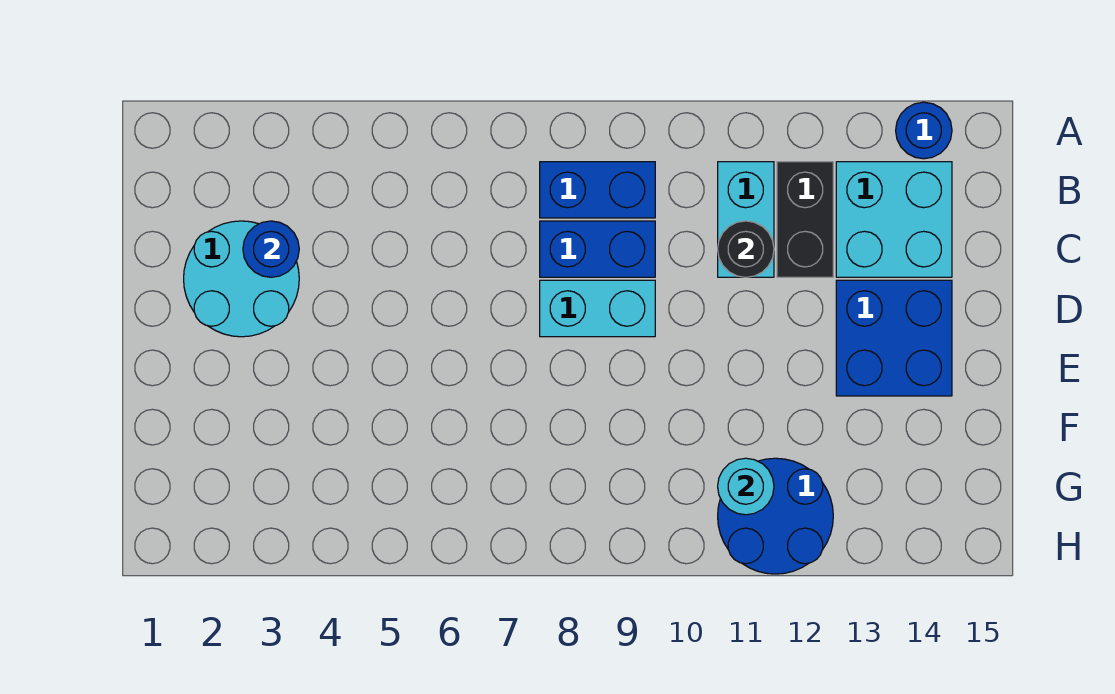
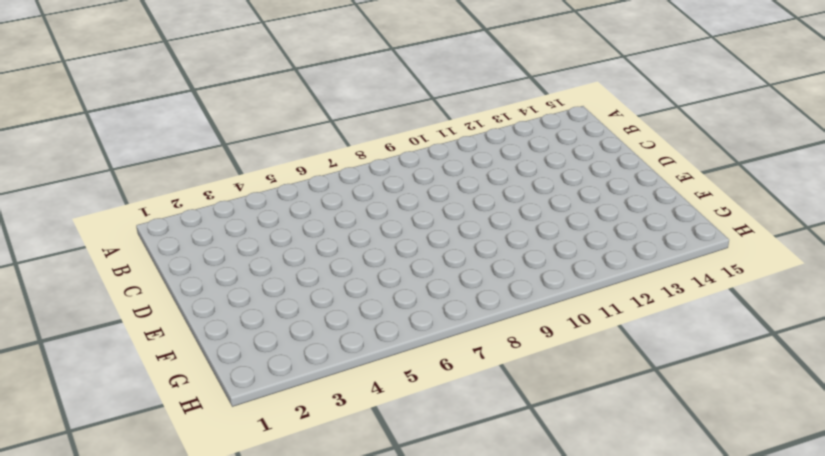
none -> blue 1x1 round brick [896,102,952,159]
none -> blue 1x2 brick [540,162,655,218]
none -> cyan 1x2 brick [718,162,774,277]

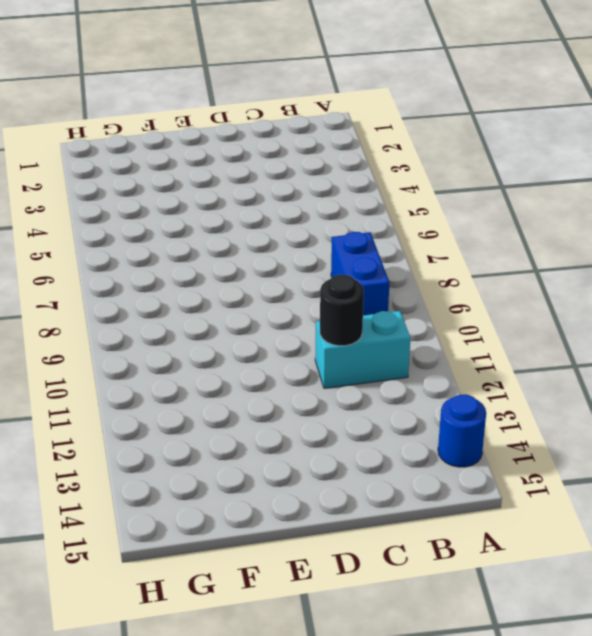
none -> black 1x2 brick [777,162,833,277]
none -> cyan 2x2 brick [836,162,952,277]
none -> cyan 2x2 round brick [184,221,299,337]

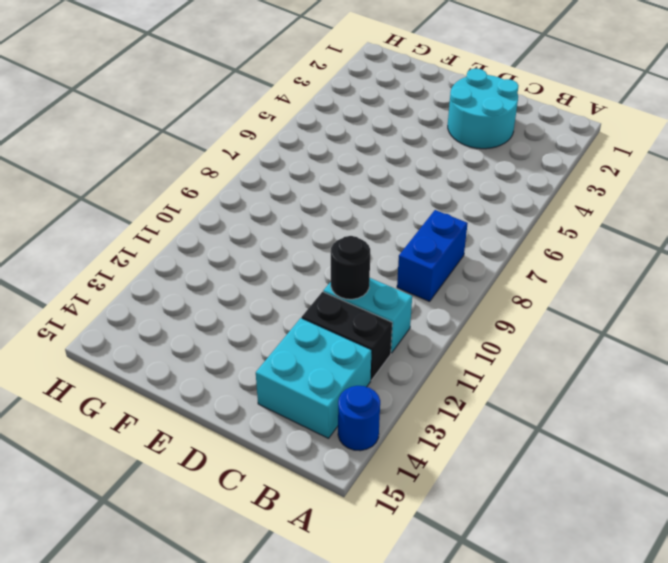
none -> blue 1x2 brick [540,221,655,277]
none -> cyan 1x2 brick [540,280,655,337]
none -> blue 2x2 brick [836,280,952,396]

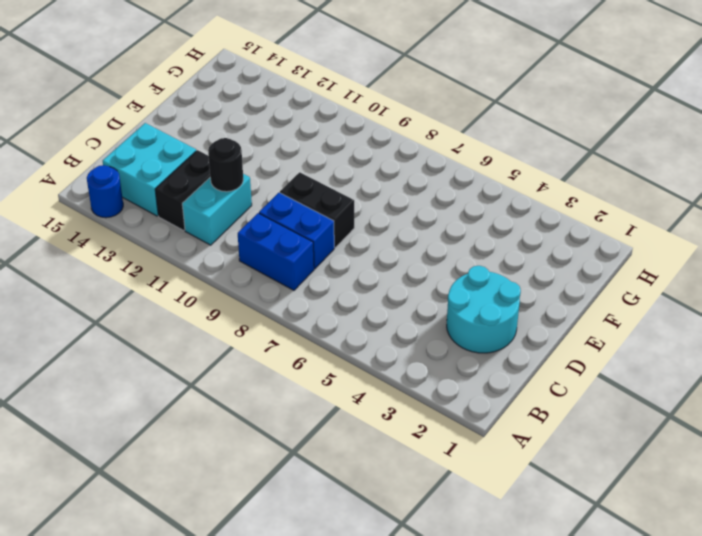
black 1x2 brick [280,172,354,248] -> cyan 1x2 brick [540,280,655,337]
none -> blue 2x2 brick [836,280,952,396]
none -> blue 2x2 round brick [718,458,833,574]
none -> blue 1x1 round brick [243,221,299,277]

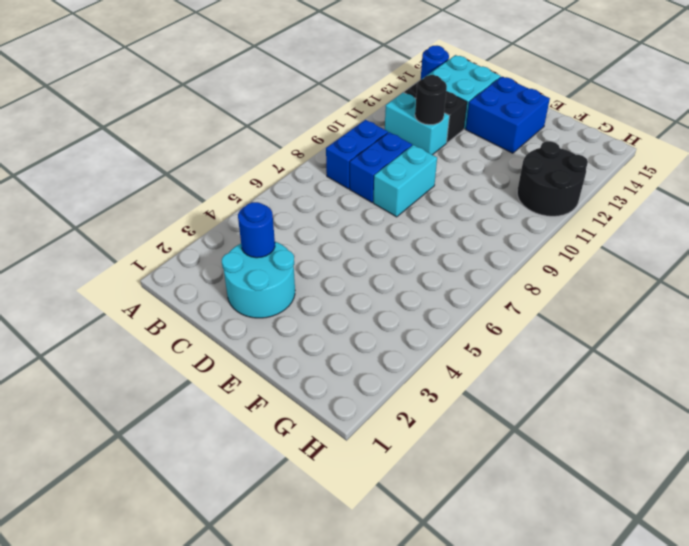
black 2x2 round brick [517,141,588,216] -> blue 2x2 round brick [718,458,833,574]
none -> cyan 1x1 round brick [718,458,774,515]

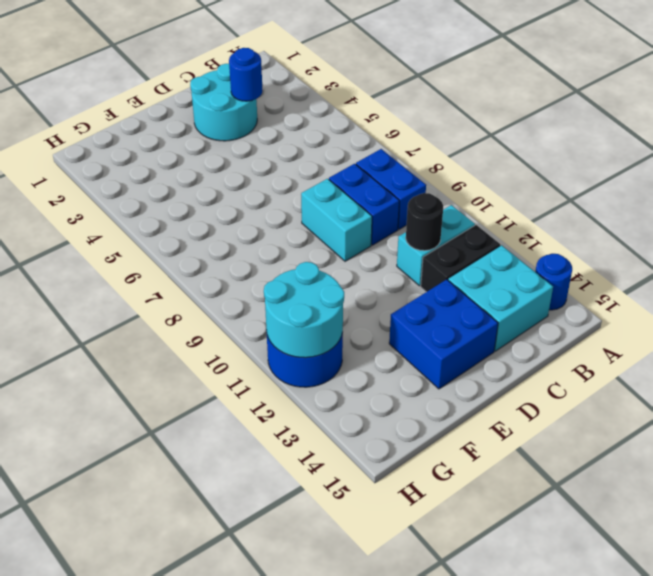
cyan 2x2 round brick [264,262,344,358] -> cyan 1x1 round brick [718,458,774,515]

